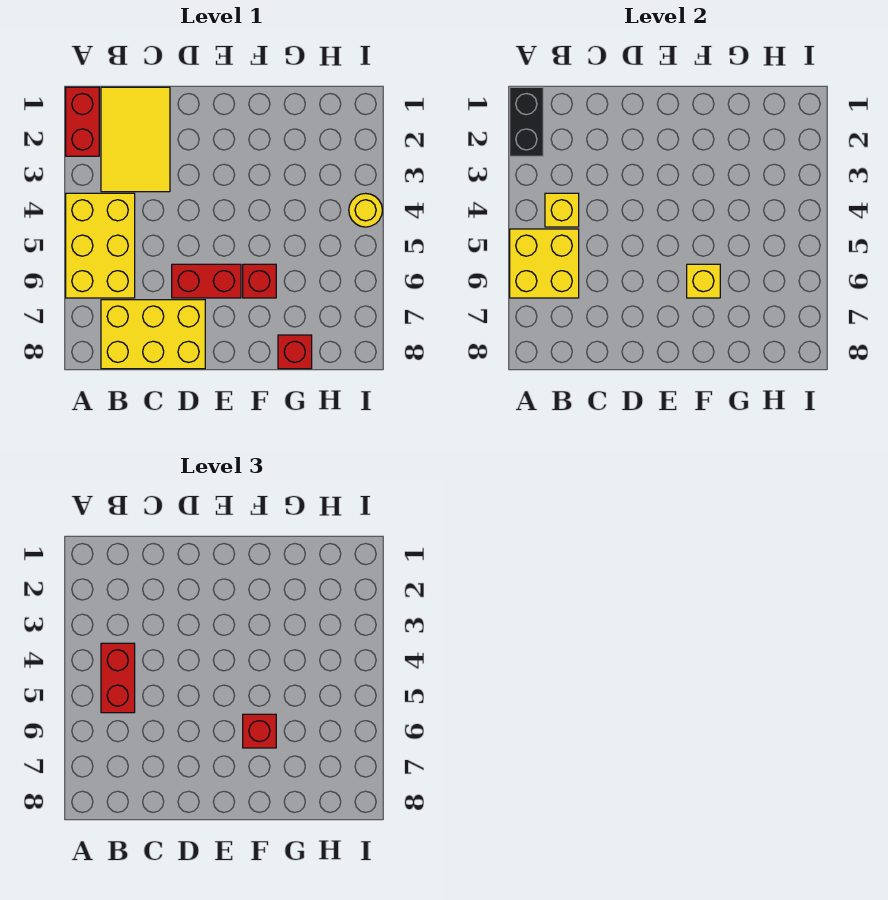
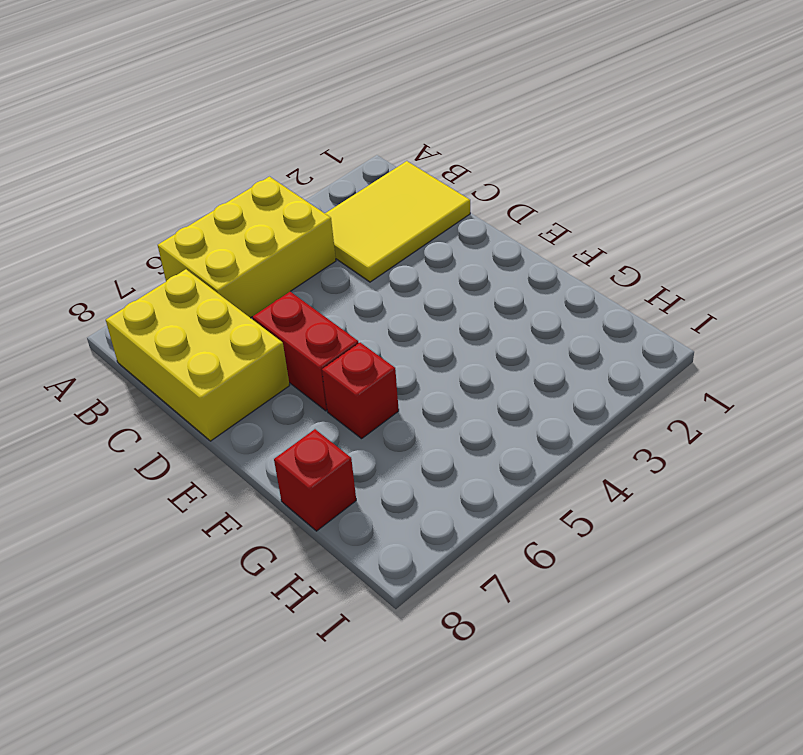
none -> red 1x2 brick [66,87,99,156]
none -> yellow 1x1 round brick [349,193,382,227]
none -> black 1x2 brick [510,87,543,156]

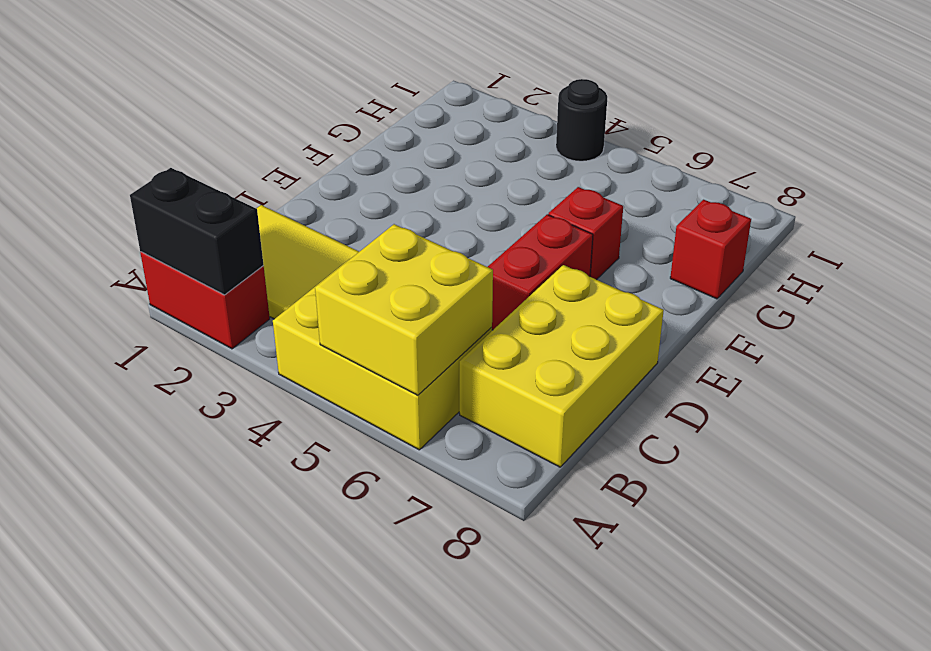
black 1x1 round brick [556,79,607,161] -> yellow 1x1 round brick [349,193,382,227]
none -> yellow 1x1 brick [545,193,579,227]
none -> yellow 1x1 brick [687,264,720,298]
none -> red 1x2 brick [101,643,135,713]

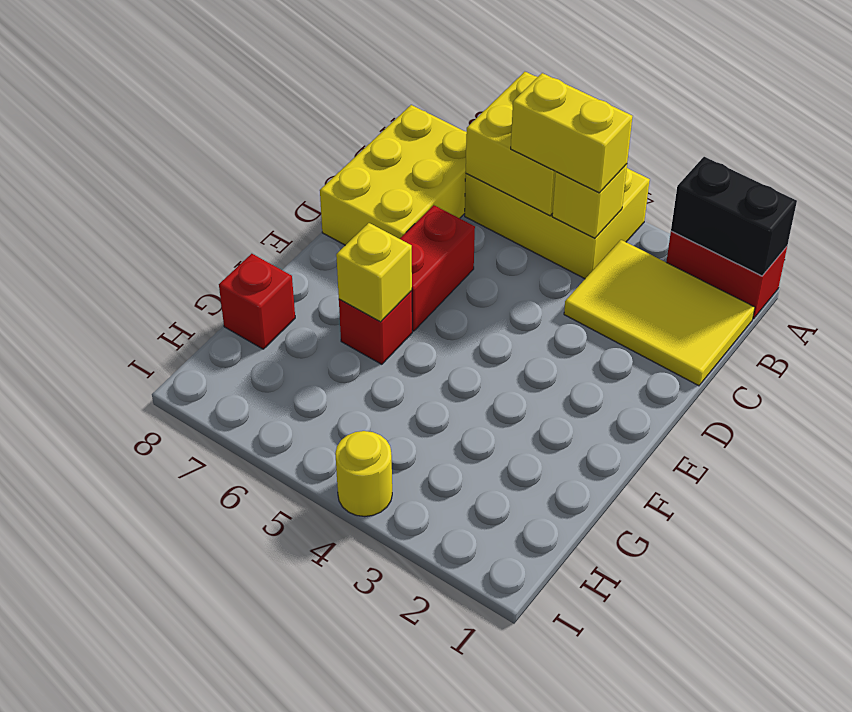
yellow 1x2 brick [511,73,633,193] -> red 1x2 brick [101,643,135,713]
none -> red 1x1 brick [243,714,276,748]

